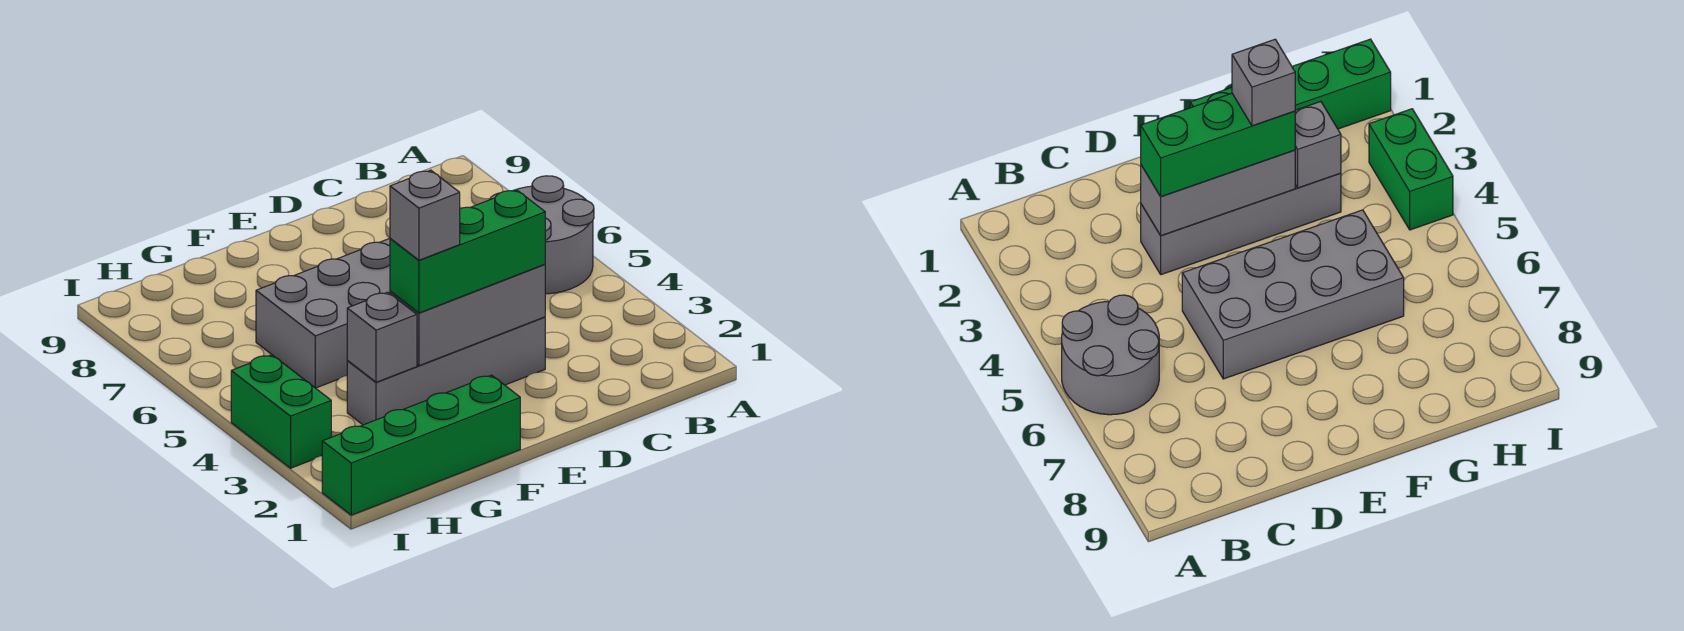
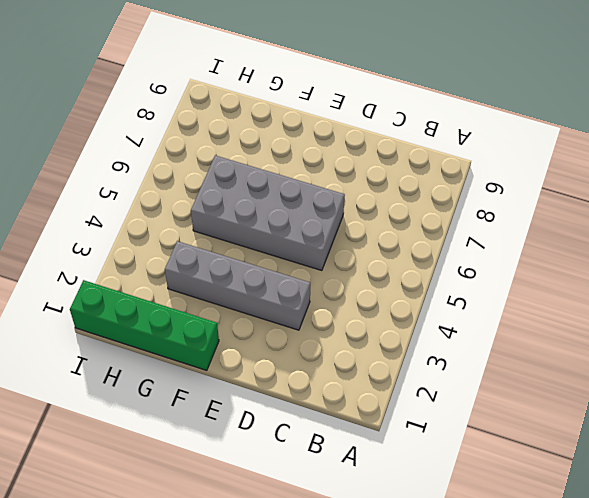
none -> grey 2x2 round brick [490,176,594,294]
none -> green 1x2 brick [231,355,331,468]

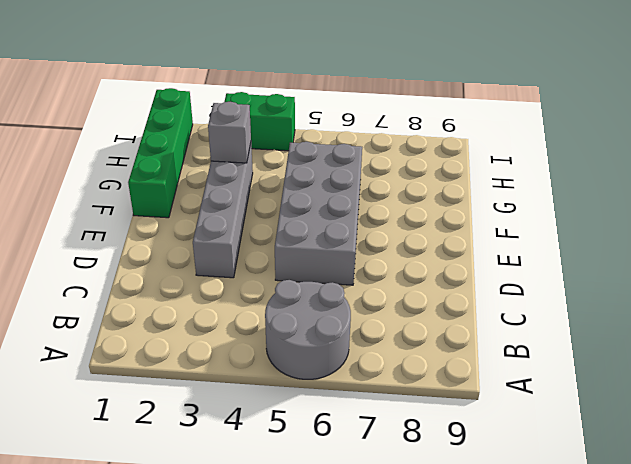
none -> grey 1x3 brick [390,264,545,366]
none -> green 1x3 brick [390,190,545,313]

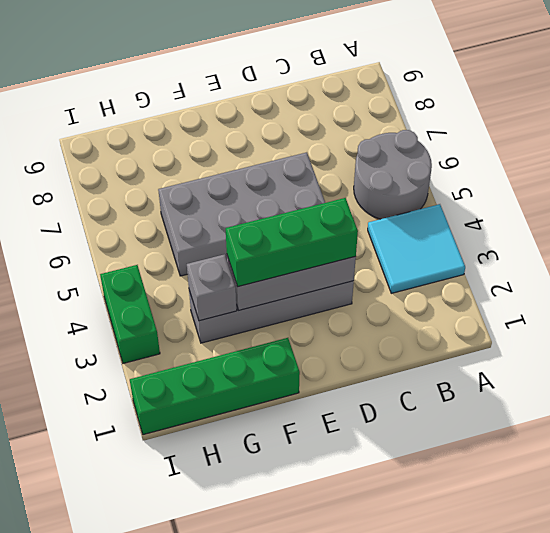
cyan 2x2 tile [368,204,465,293] -> none
none -> grey 1x1 brick [390,170,460,260]

